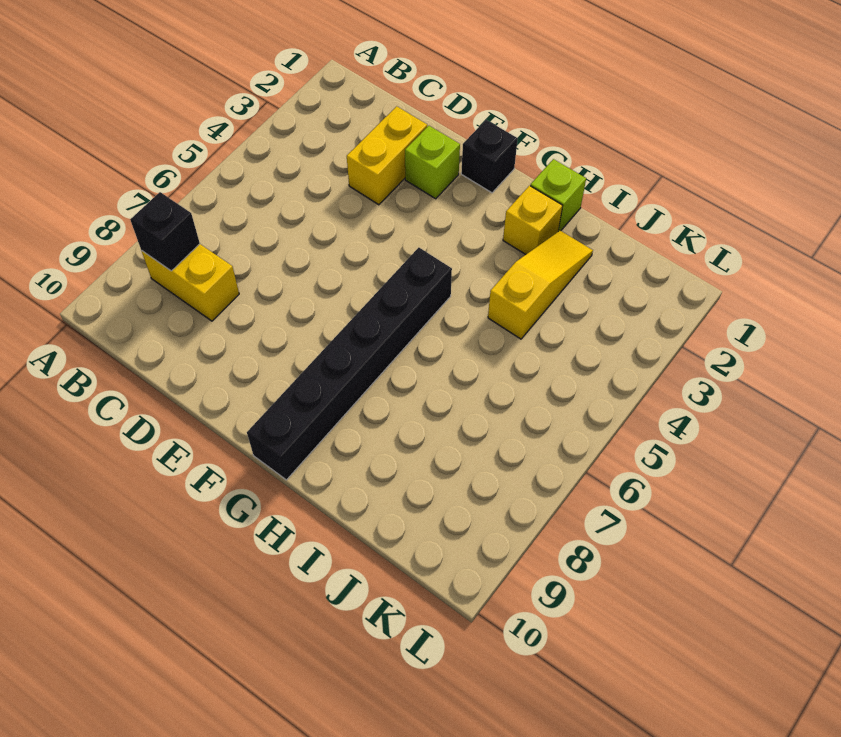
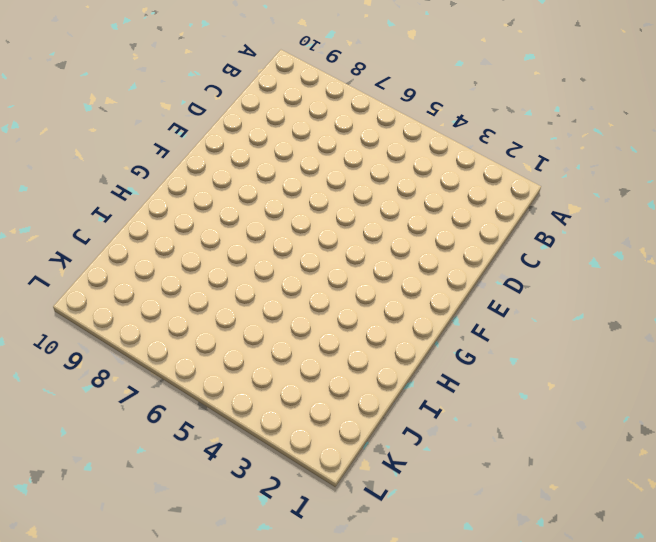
none -> yellow 1x2 brick [141,244,239,321]
none -> yellow 1x2 brick [347,106,427,205]

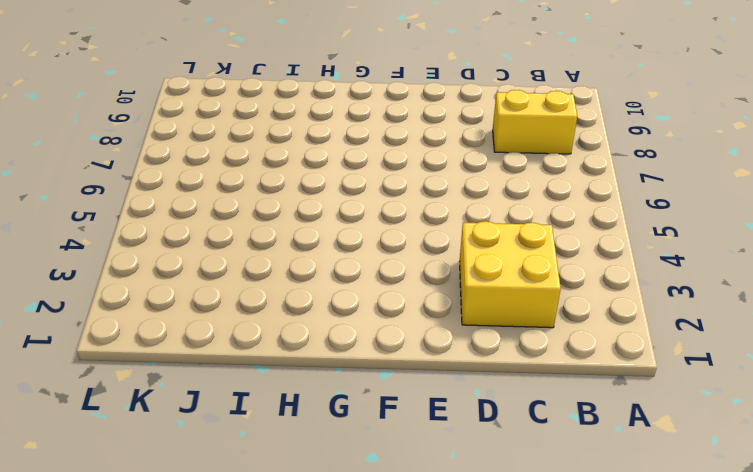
yellow 2x2 brick [460,221,561,328] -> yellow 1x2 brick [347,106,427,205]
none -> lime 1x1 brick [405,126,460,199]
none -> black 1x1 brick [461,120,518,193]

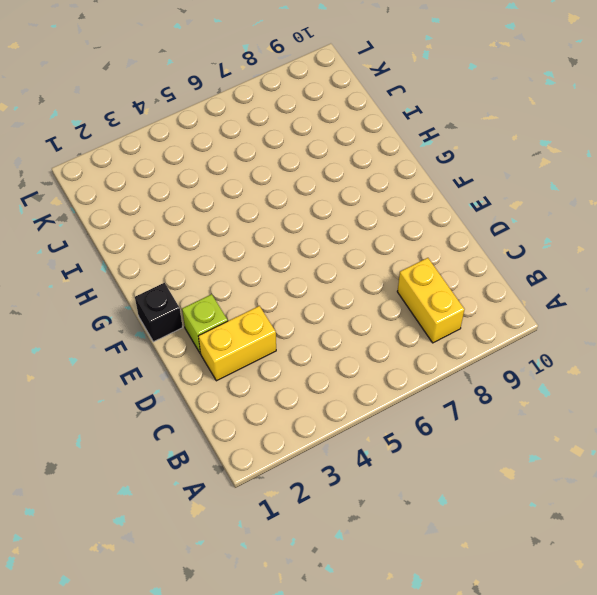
none -> black 1x6 brick [247,248,452,480]
none -> lime 1x1 brick [530,159,586,232]

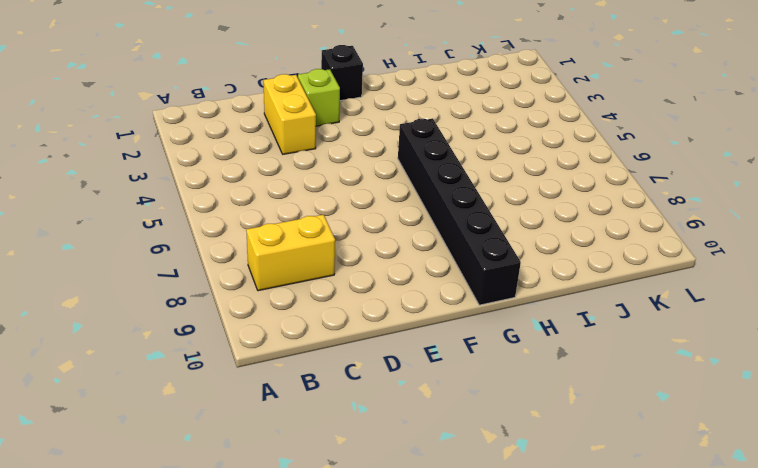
none -> lime 1x1 brick [530,159,586,232]
none -> yellow 1x1 brick [503,186,562,254]

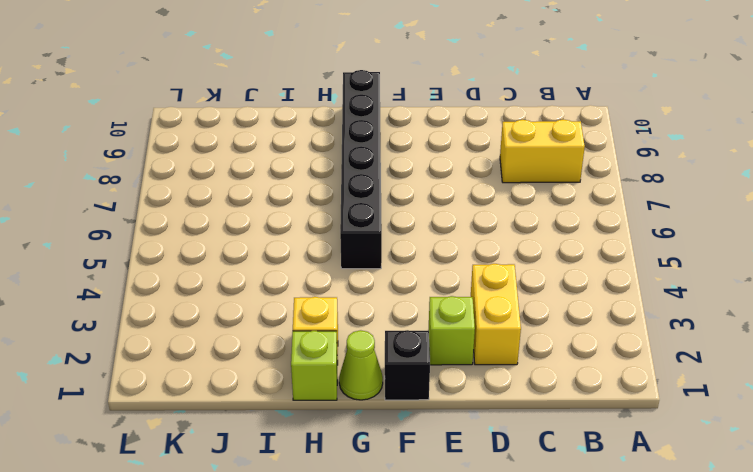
lime 1x1 cone [339,330,383,400] -> none
none -> yellow 1x3 slope [488,231,593,339]
none -> black 1x1 brick [130,192,200,271]

